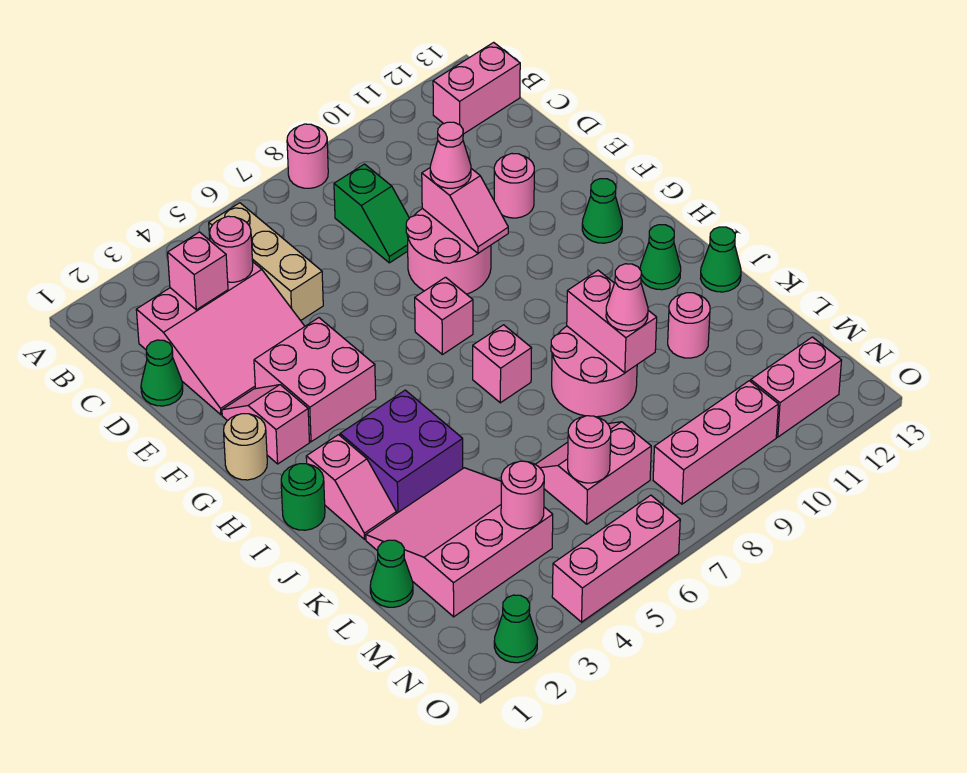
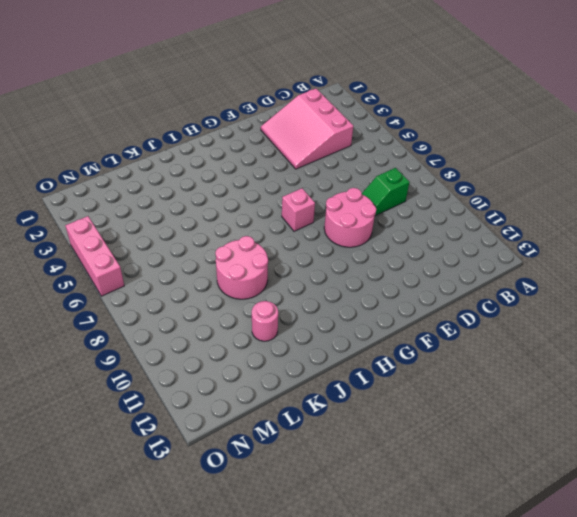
none -> pink 1x1 round brick [287,124,328,188]
none -> tan 1x3 brick [209,203,323,321]
none -> pink 1x2 brick [433,42,520,134]
none -> green 1x1 cone [141,340,183,406]

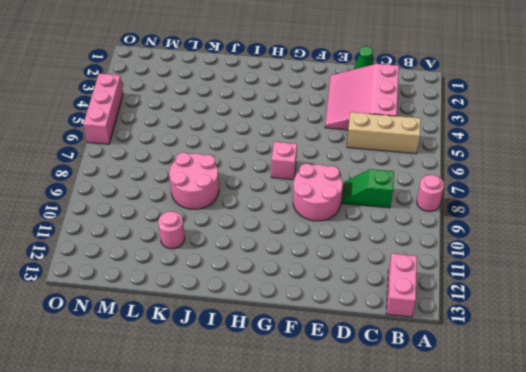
none -> pink 1x1 round brick [494,154,534,218]
none -> pink 1x2 slope [222,385,309,464]
none -> pink 2x2 brick [254,318,376,442]
none -> tan 1x1 round brick [224,414,267,480]

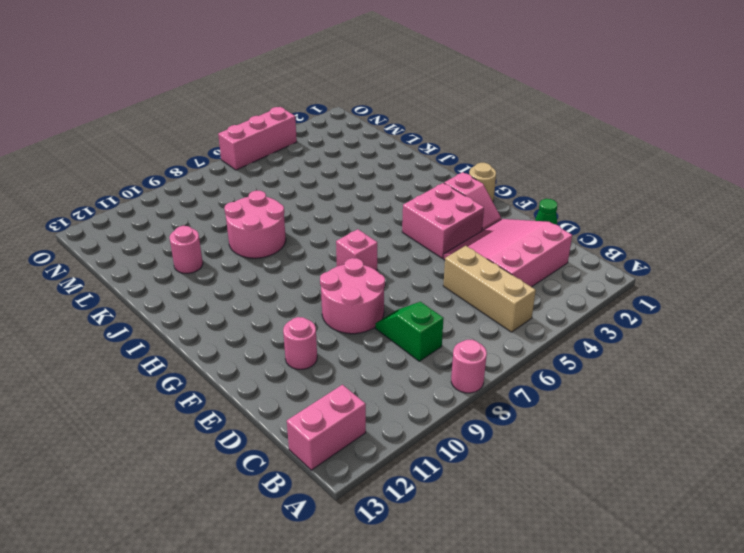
none -> green 1x1 cone [582,179,622,243]
none -> green 1x1 round brick [281,464,325,530]
none -> pink 1x2 slope [306,435,396,539]
none -> purple 2x2 brick [340,390,463,514]

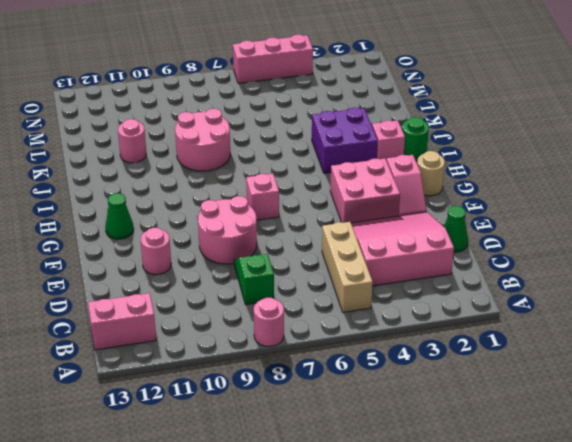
none -> pink 1x1 brick [473,325,531,403]
none -> green 1x1 cone [640,225,681,290]
none -> green 1x1 cone [701,227,741,292]
none -> pink 3x3 slope [366,468,553,617]

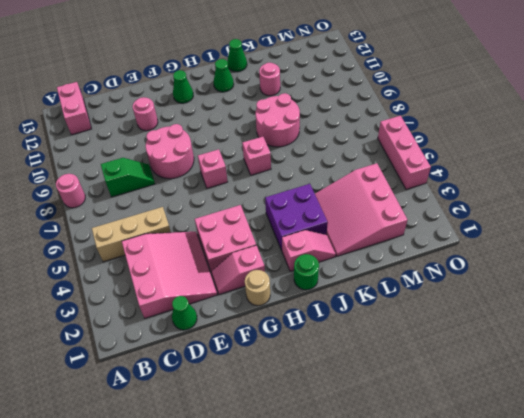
none -> green 1x1 cone [370,540,413,607]
none -> pink 2x2 slope [535,422,651,524]
none -> pink 1x3 brick [653,381,778,504]
none -> pink 1x2 brick [751,337,842,437]

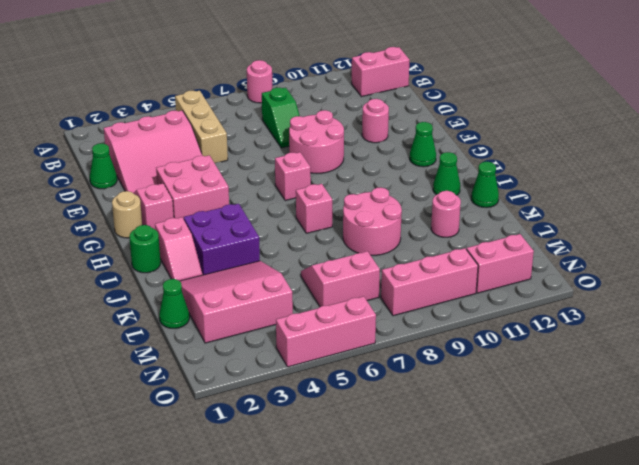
none -> green 1x1 cone [494,595,538,663]
none -> pink 1x1 brick [168,232,228,310]
none -> pink 1x1 round brick [210,216,253,282]
none -> pink 1x2 slope [422,168,508,253]

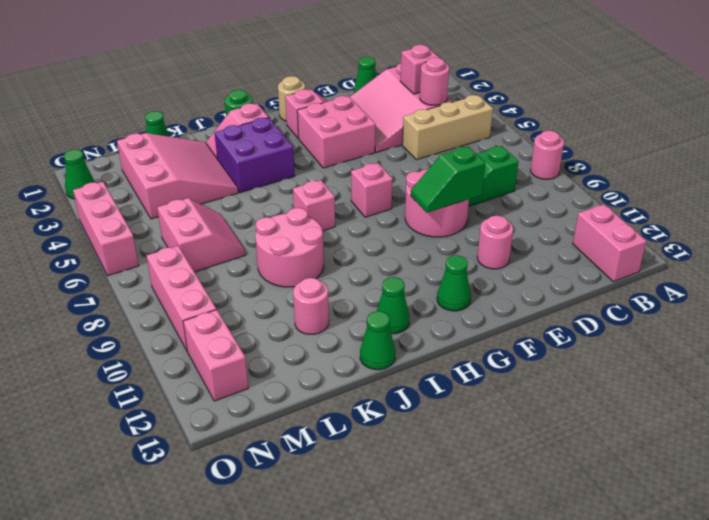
green 1x2 slope [411,146,486,213] -> pink 1x2 slope [422,168,508,253]
none -> pink 1x2 brick [567,270,657,373]
none -> pink 1x1 round brick [501,461,544,529]
none -> pink 1x1 round brick [568,416,611,483]
none -> pink 1x1 cone [430,122,471,188]

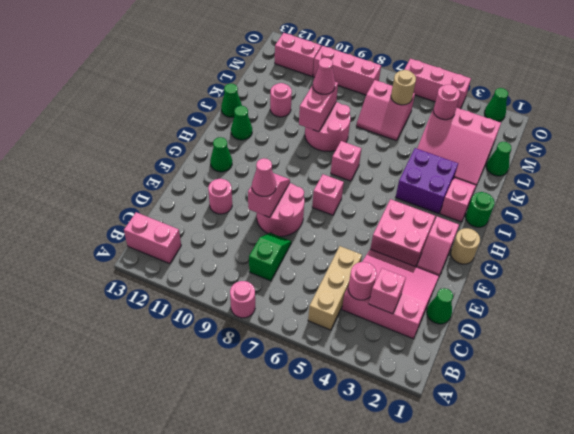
tan 1x1 round brick [391,70,416,105] -> pink 1x1 round brick [568,416,611,483]

